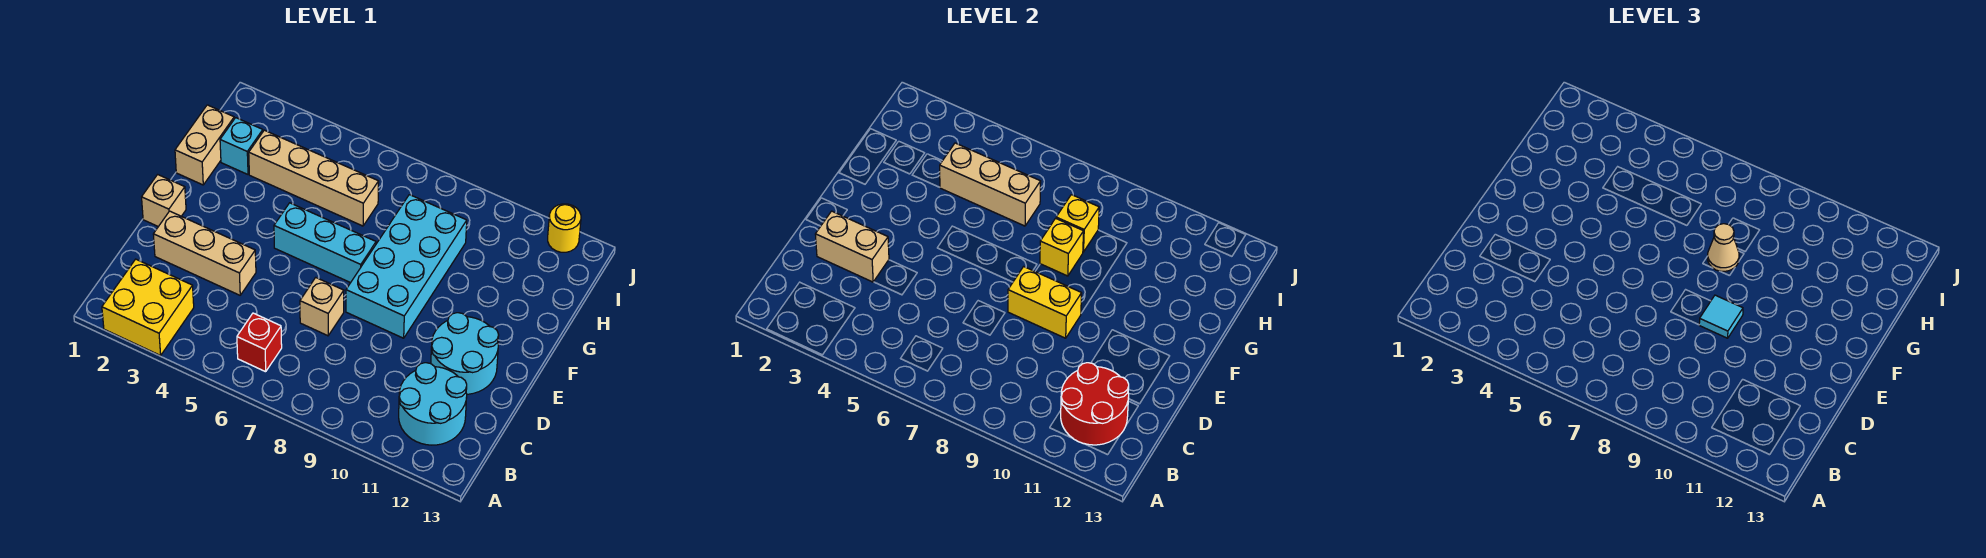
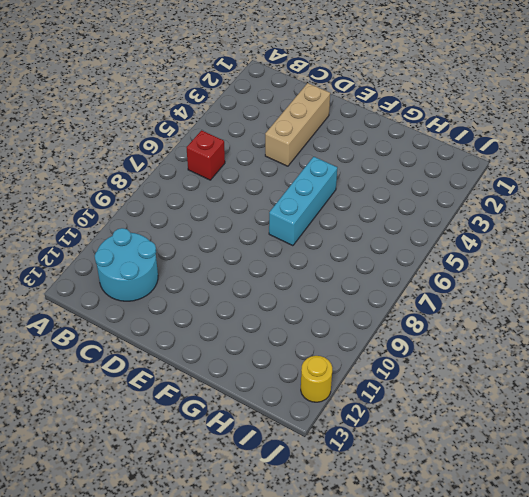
none -> yellow 2x2 brick [102,259,194,355]
none -> tan 1x1 brick [300,278,344,336]
none -> cyan 2x2 round brick [431,313,499,394]

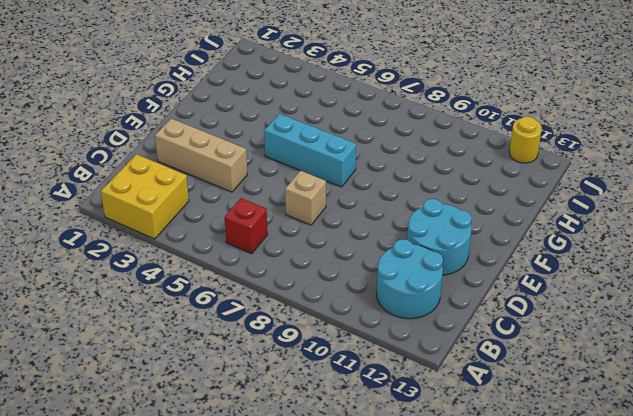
none -> tan 1x1 brick [142,175,186,227]
none -> cyan 2x4 brick [346,195,467,338]
none -> tan 1x2 brick [175,105,234,185]

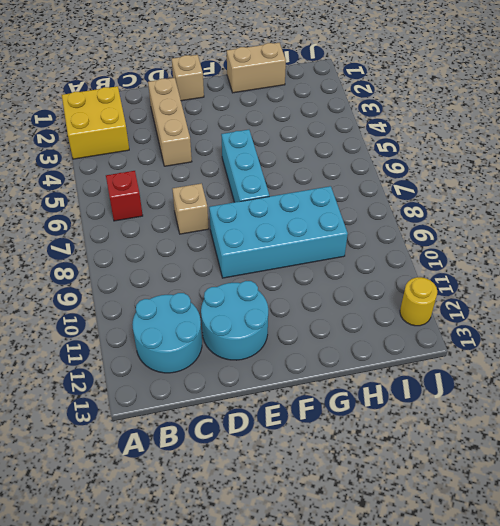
none -> cyan 1x1 brick [220,118,263,174]
none -> tan 1x4 brick [249,130,379,226]
none -> red 2x2 round brick [1061,363,1129,445]

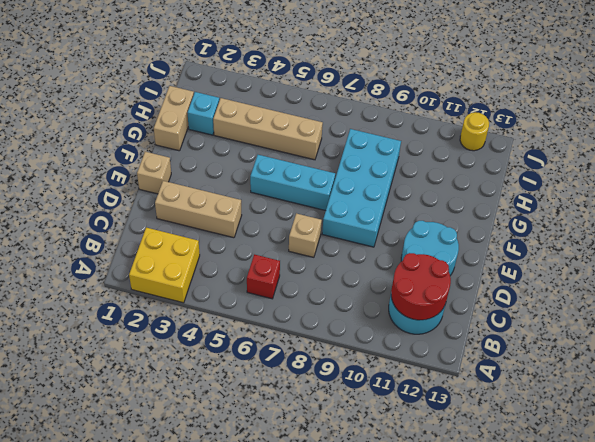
none -> tan 1x2 brick [815,211,889,282]
none -> yellow 1x2 brick [1008,267,1082,338]
none -> yellow 1x1 brick [1040,218,1084,276]

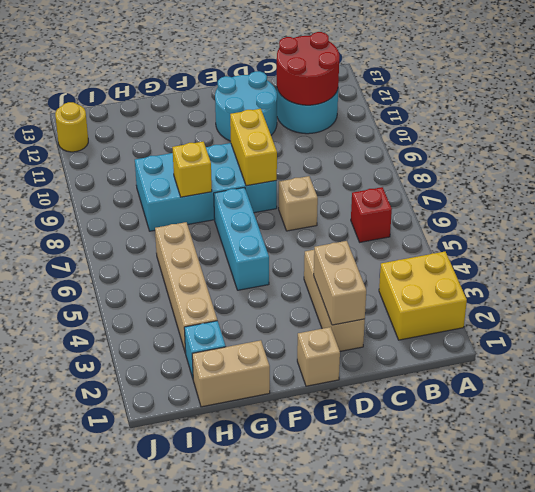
none -> tan 1x3 brick [940,143,1041,226]
none -> yellow 1x1 brick [1056,195,1099,252]
none -> cyan 1x1 tile [1699,295,1743,338]

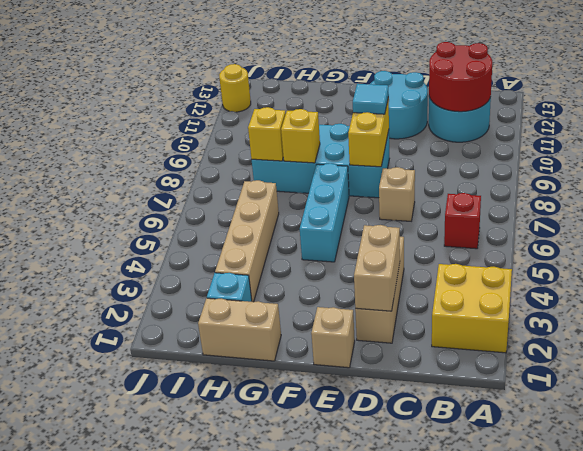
none -> tan 1x3 brick [940,143,1041,226]
none -> tan 1x1 cone [1708,224,1739,271]

